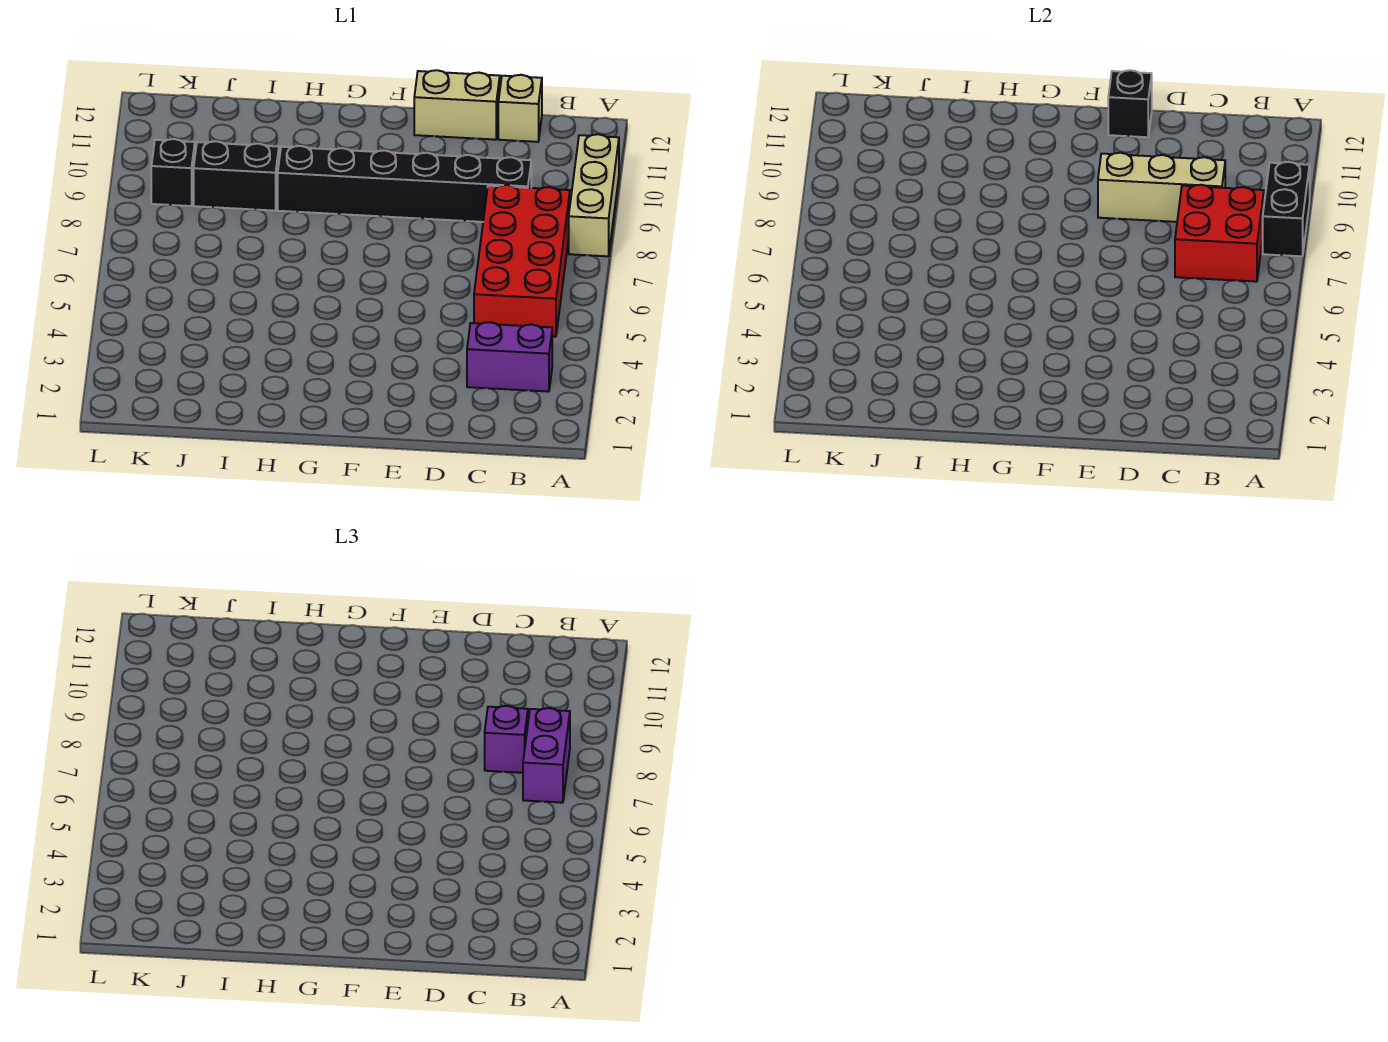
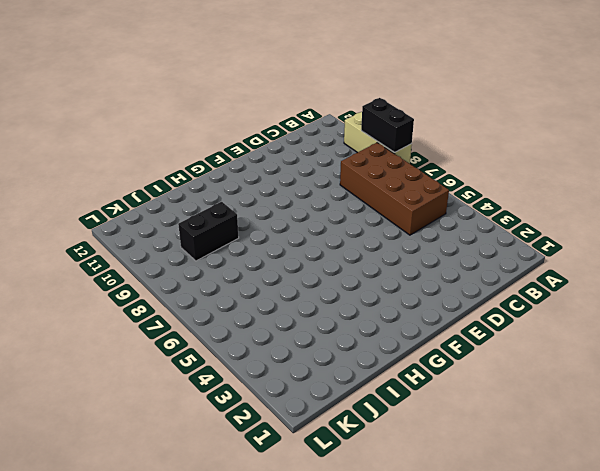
brown 2x4 brick [340,143,449,235] -> red 2x4 brick [474,185,570,337]
none -> purple 1x2 brick [467,322,552,392]
none -> black 1x6 brick [278,146,531,222]
none -> tan 1x1 brick [498,75,542,142]

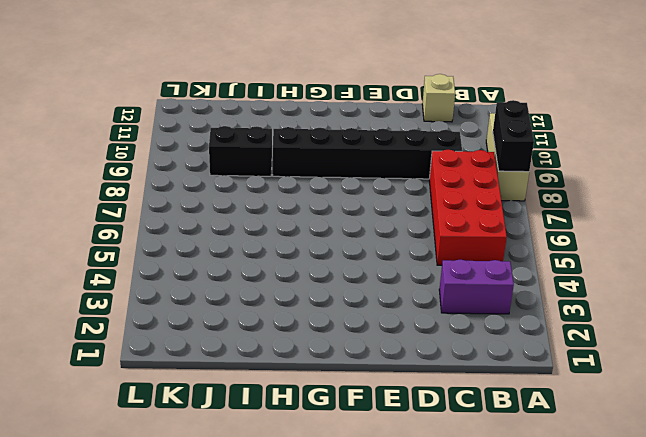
none -> tan 1x2 brick [414,70,500,140]
none -> black 1x1 brick [151,139,195,206]
none -> red 2x2 brick [1175,185,1264,282]

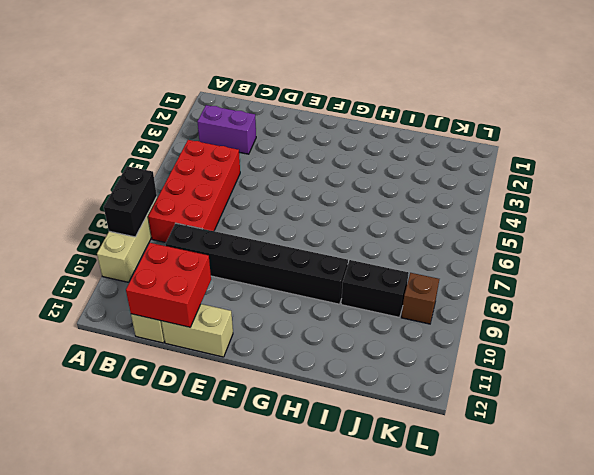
red 2x2 brick [126,243,211,327] -> red 2x2 brick moved to [1175,185,1264,282]
brown 1x1 brick [401,273,439,324] -> black 1x1 brick [151,139,195,206]
none -> tan 1x3 brick [1098,153,1225,222]
none -> black 1x1 brick [1108,70,1152,137]
none -> purple 1x2 brick [523,708,570,803]

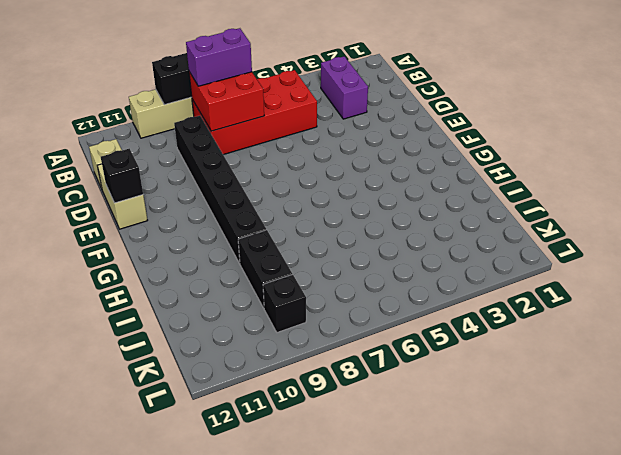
none -> tan 1x3 brick [1098,153,1225,222]
none -> purple 1x1 brick [485,706,528,773]

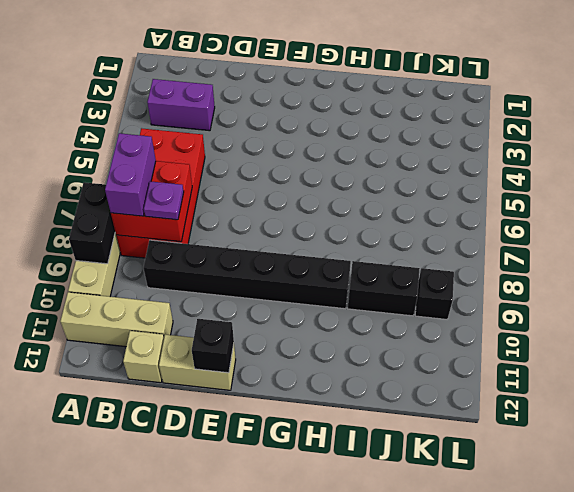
tan 1x3 brick [60,292,173,347] -> tan 1x3 brick moved to [1098,153,1225,222]
purple 1x1 plate [144,181,184,220] -> purple 1x1 brick [485,706,528,773]

